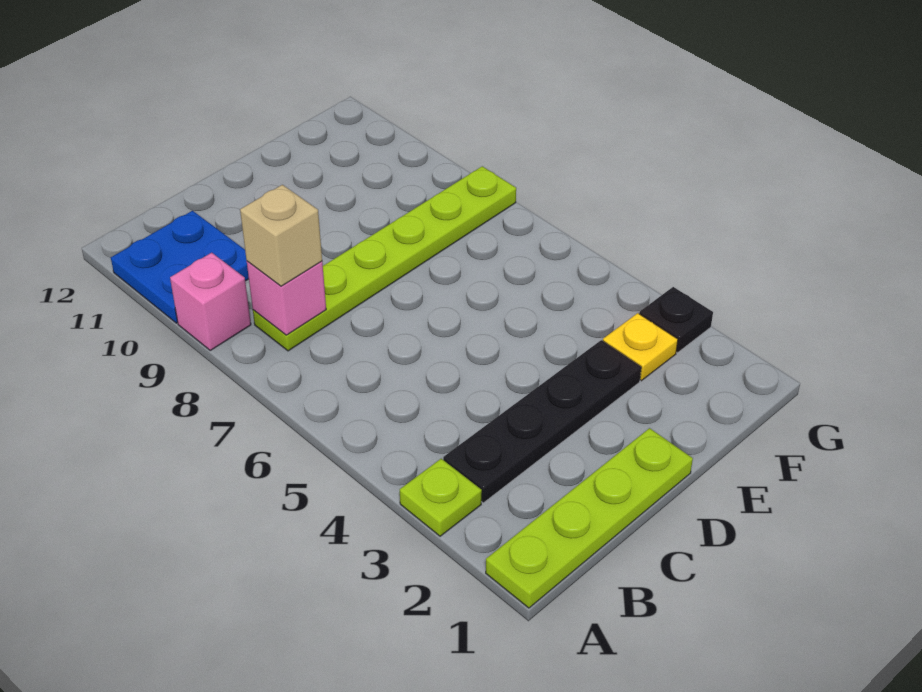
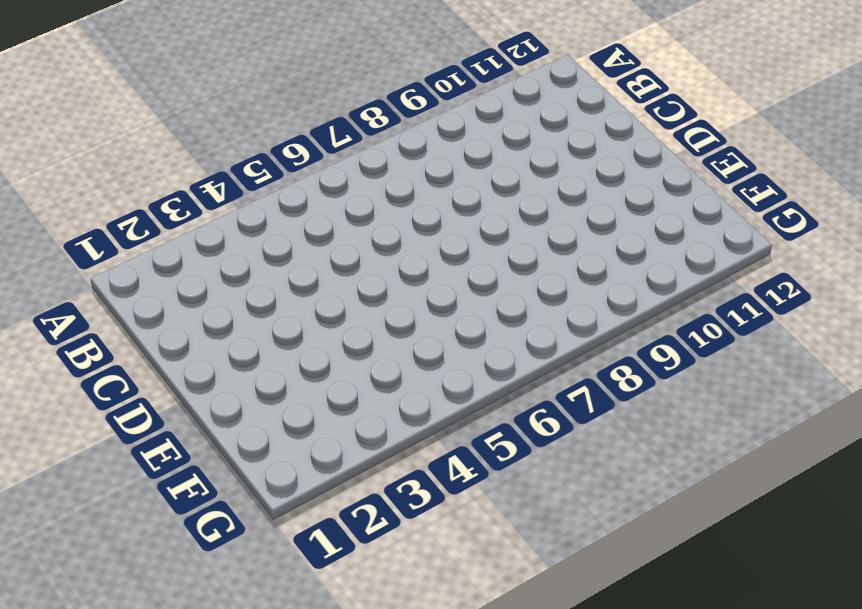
none -> lime 1x4 plate [486,428,693,608]
none -> lime 1x1 plate [400,459,482,536]

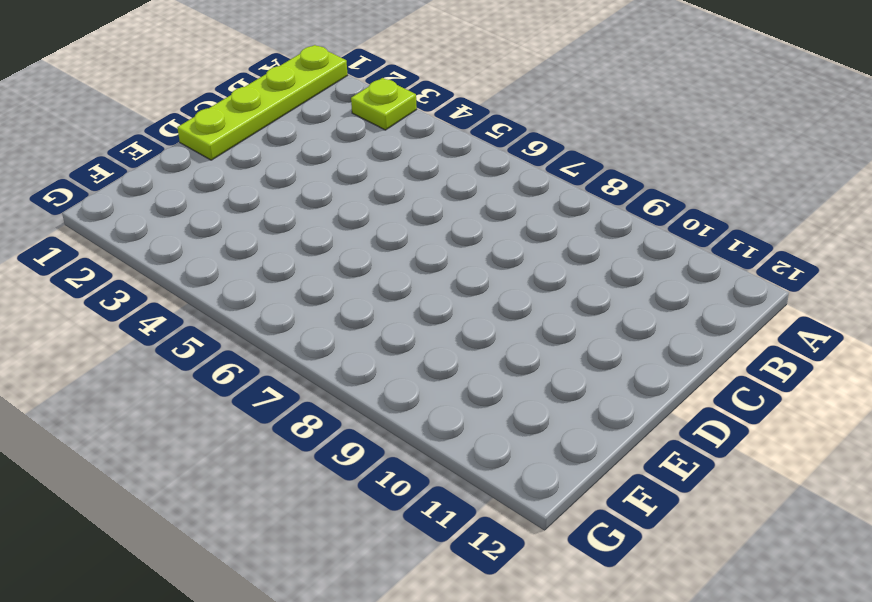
none -> pink 1x1 brick [170,253,251,350]
none -> blue 2x2 plate [111,211,249,323]

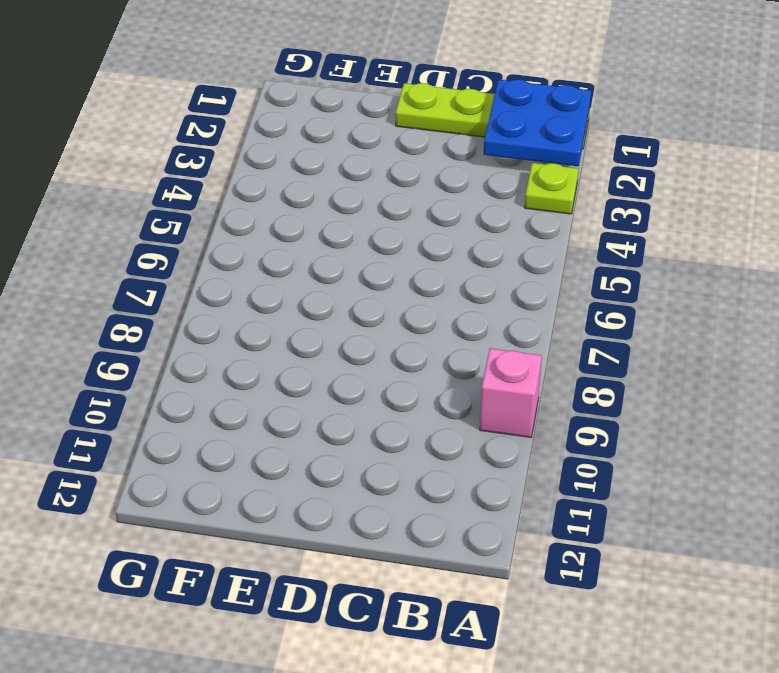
blue 2x2 plate [484,79,591,166] -> blue 2x2 plate moved to [111,211,249,323]
none -> black 1x4 plate [443,340,641,503]
none -> lime 1x6 plate [253,166,516,351]

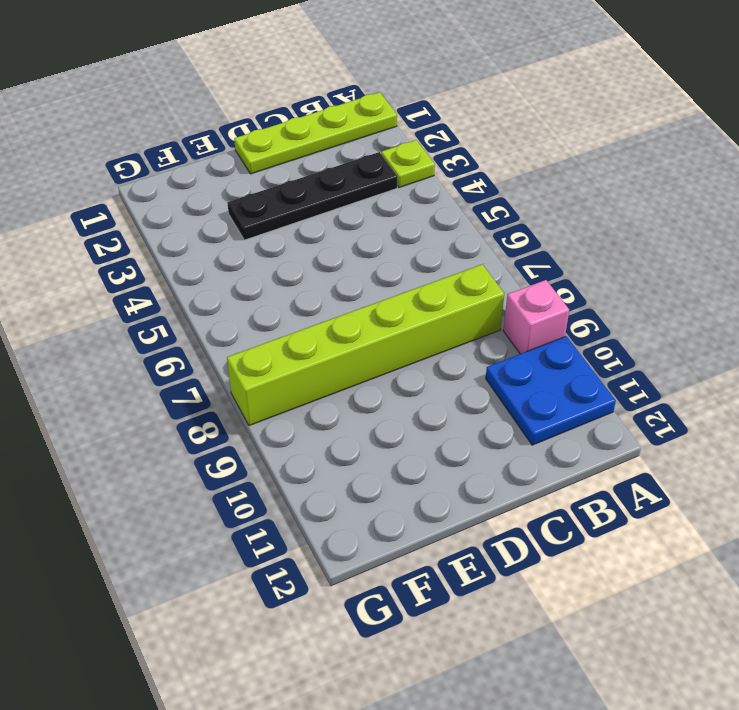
lime 1x6 brick [227,264,504,426] -> lime 1x6 plate [253,166,516,351]
none -> yellow 1x1 plate [603,313,678,381]
none -> black 1x1 plate [639,287,713,353]

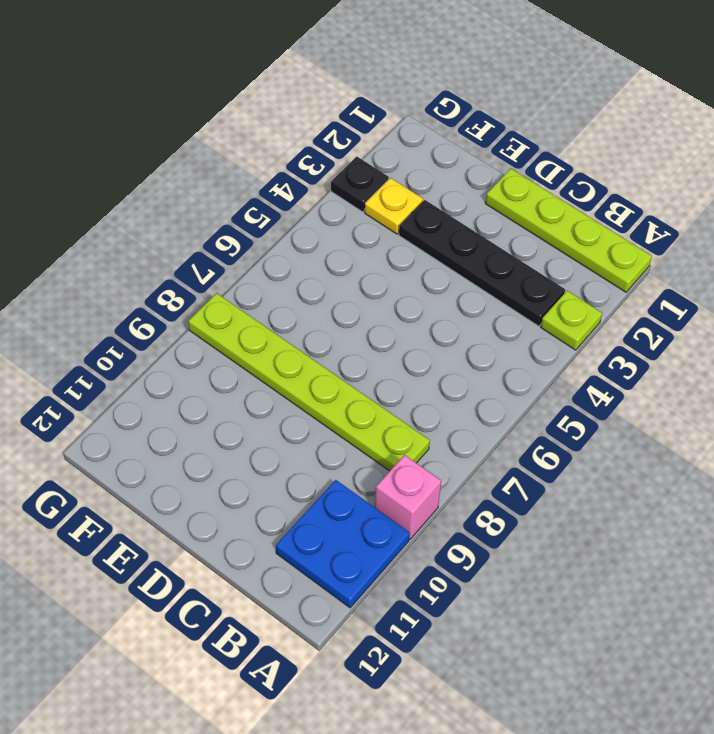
none -> pink 1x1 brick [247,261,326,335]
none -> tan 1x1 brick [240,185,322,286]

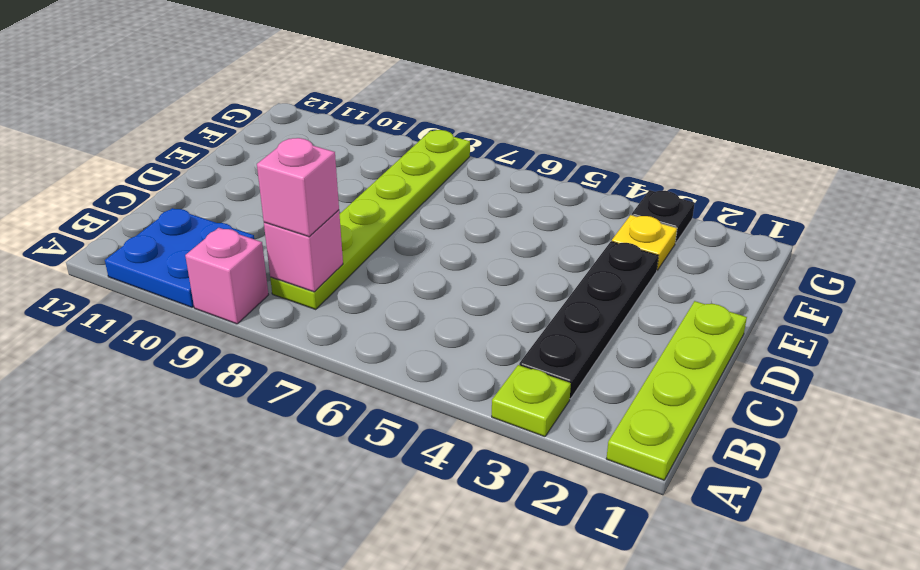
pink 1x1 brick [257,138,339,237] -> tan 1x1 brick [240,185,322,286]

